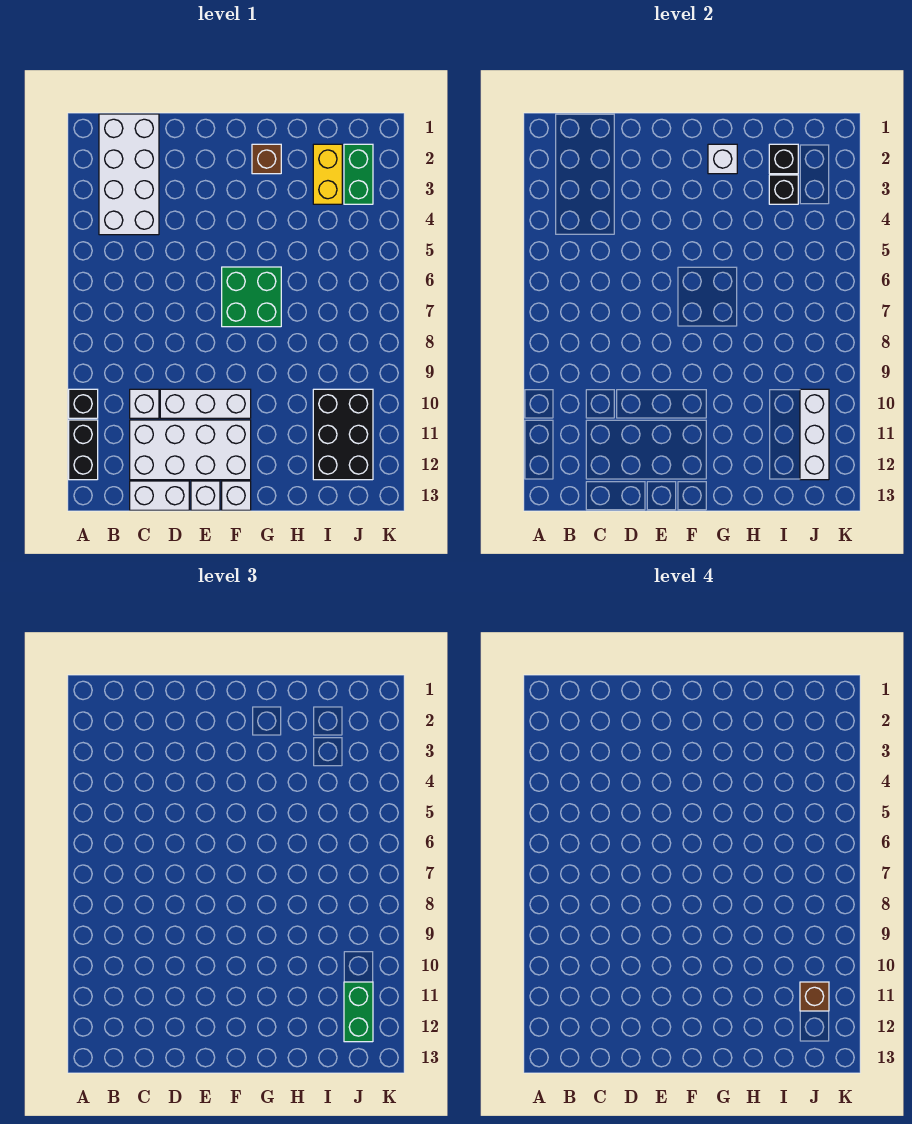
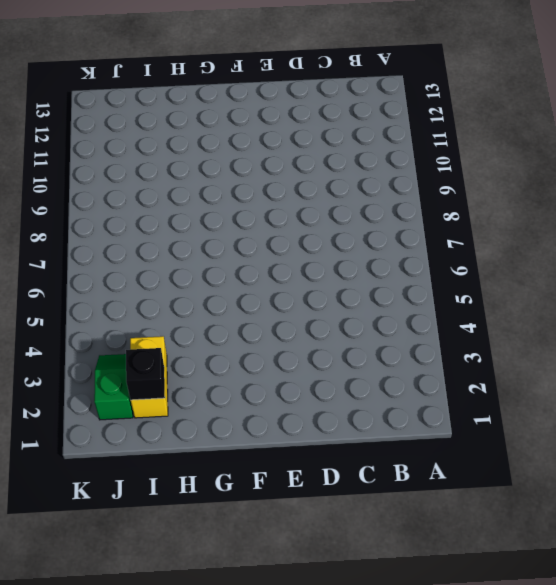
green 1x2 slope [94,354,133,420] -> green 1x2 brick [344,144,373,204]
none -> black 1x1 brick [69,389,98,418]
none -> black 1x2 brick [69,420,98,480]
none -> white 2x4 brick [99,114,159,235]

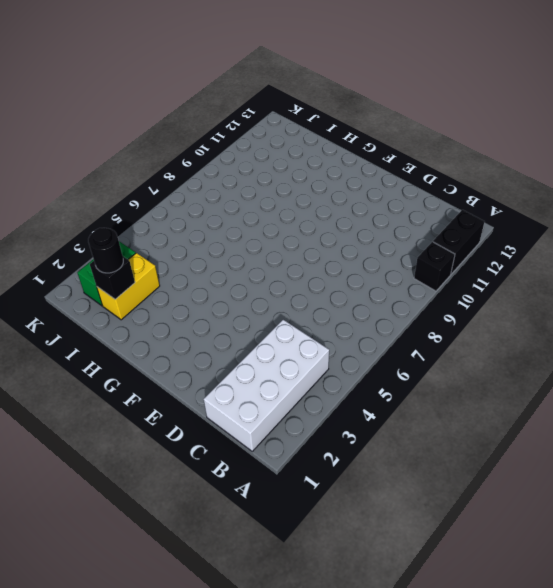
black 1x1 round brick [88,228,123,273] -> none
none -> white 1x1 brick [130,389,159,418]
none -> white 2x4 brick [130,420,251,480]
none -> white 1x2 brick [130,481,189,510]

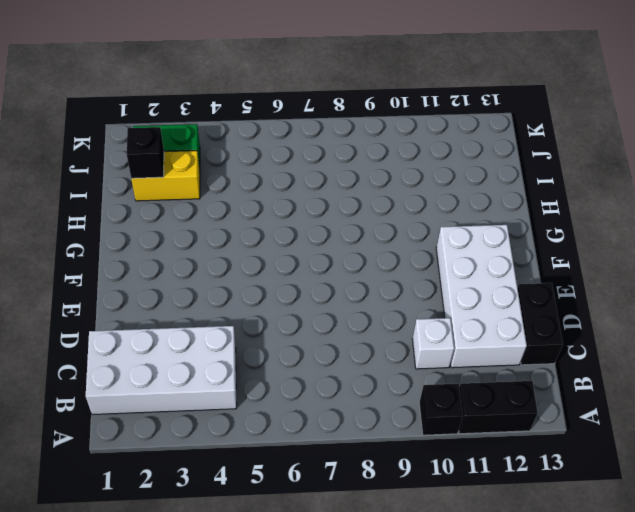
black 1x2 brick [517,283,563,365] -> white 1x2 brick [130,481,189,510]
none -> white 1x3 brick [160,389,251,418]
none -> white 1x1 brick [191,481,220,510]
none -> green 2x2 brick [222,267,281,327]

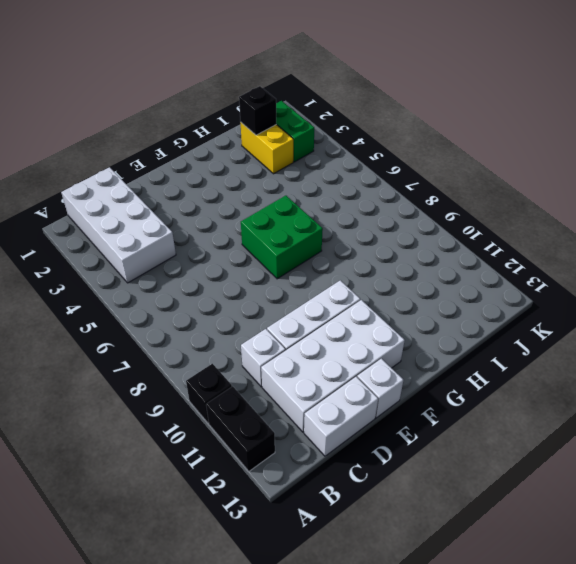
none -> white 1x1 brick [222,481,251,510]
none -> brown 1x1 brick [252,144,281,174]
none -> black 2x3 brick [313,389,373,480]

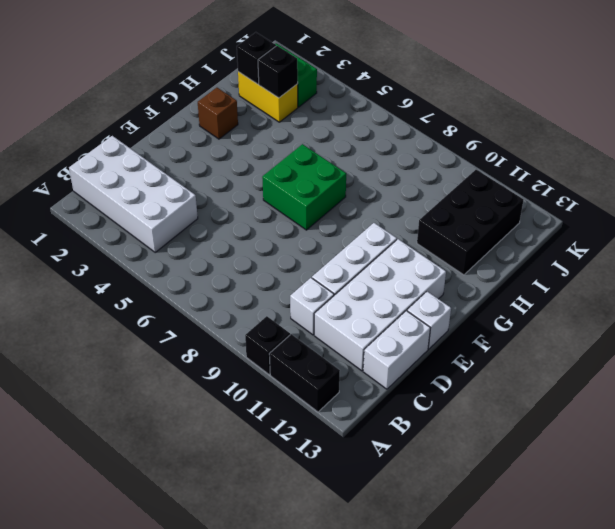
black 2x3 brick [417,170,523,275] -> black 2x3 brick turned to [313,389,373,480]
none -> white 1x1 brick [222,481,251,510]
none -> white 1x1 brick [708,144,737,174]
none -> white 1x3 brick [800,389,829,480]

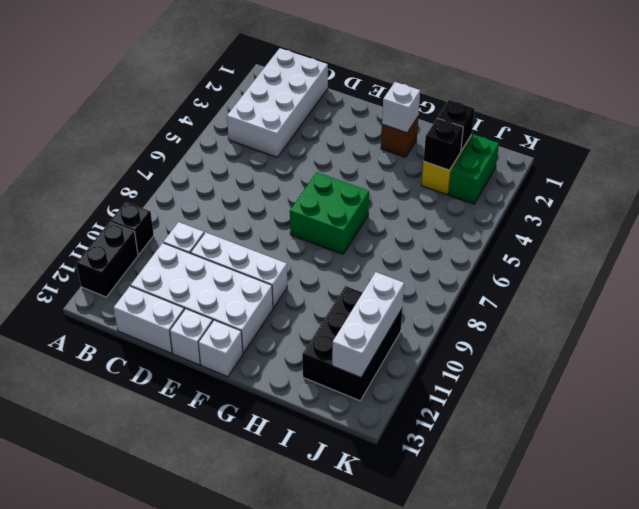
none -> green 1x2 brick [344,982,373,1042]
none -> brown 1x1 brick [800,982,829,1011]

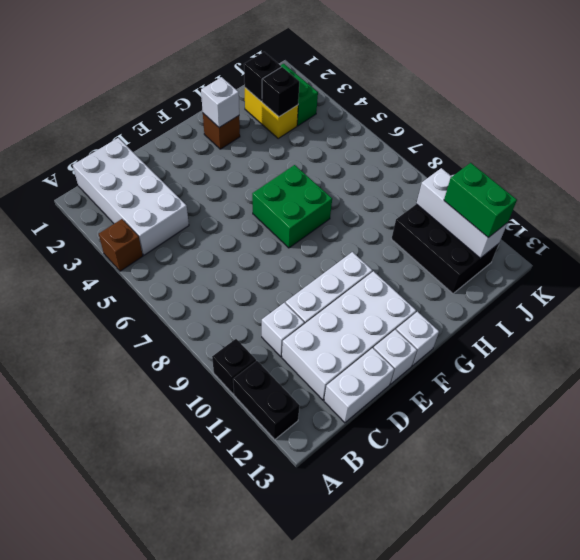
brown 1x1 brick [99,219,143,271] -> brown 1x1 brick moved to [800,982,829,1011]

